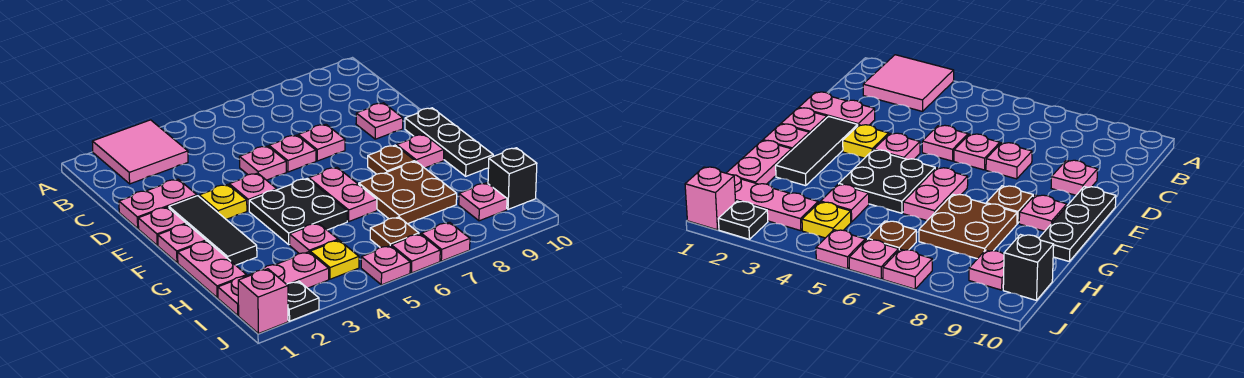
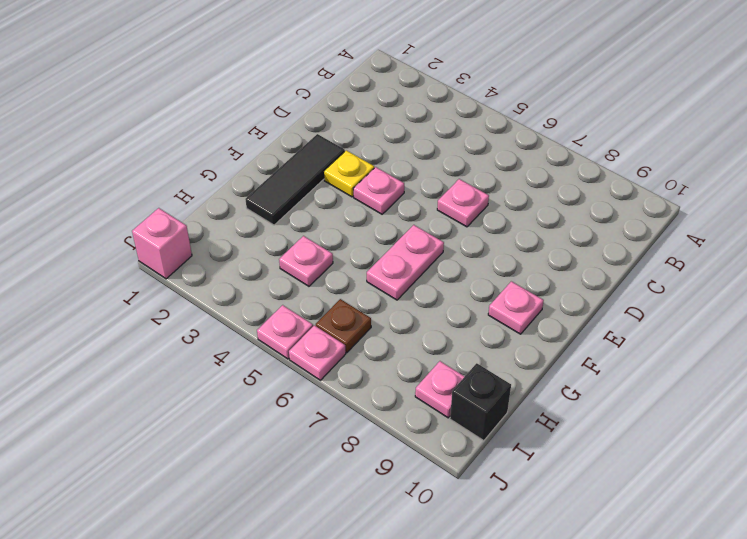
none -> pink 2x2 tile [92,120,188,184]
none -> pink 1x2 plate [119,179,197,228]
none -> pink 1x1 plate [239,146,286,180]

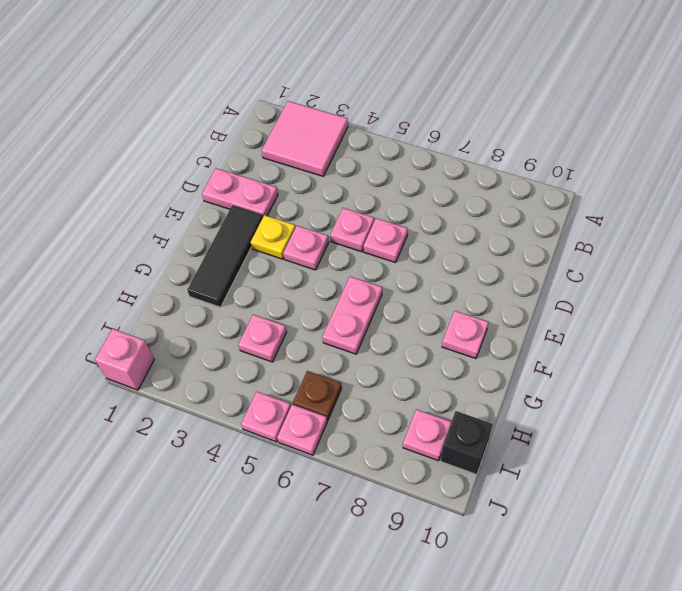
none -> pink 1x1 plate [298,124,345,161]
none -> pink 1x1 plate [356,103,403,139]
none -> pink 1x1 plate [138,207,186,246]

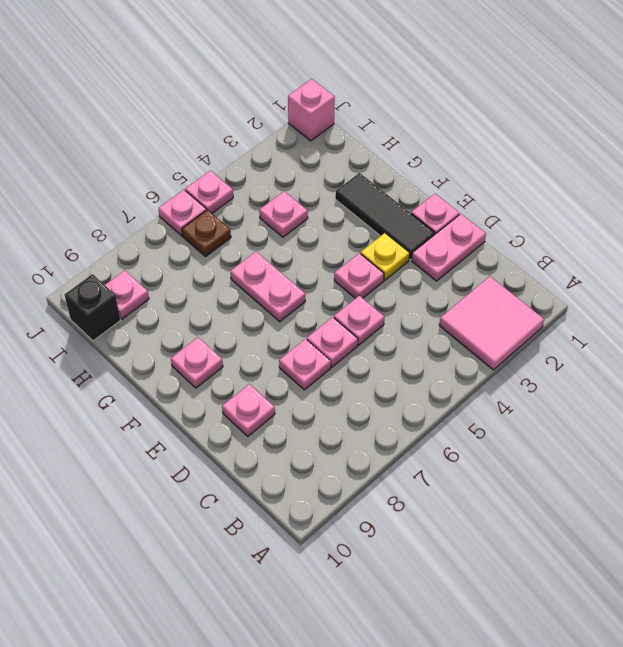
none -> black 1x3 plate [405,108,493,176]
none -> pink 1x1 plate [158,224,206,263]
none -> black 2x2 plate [249,178,347,245]

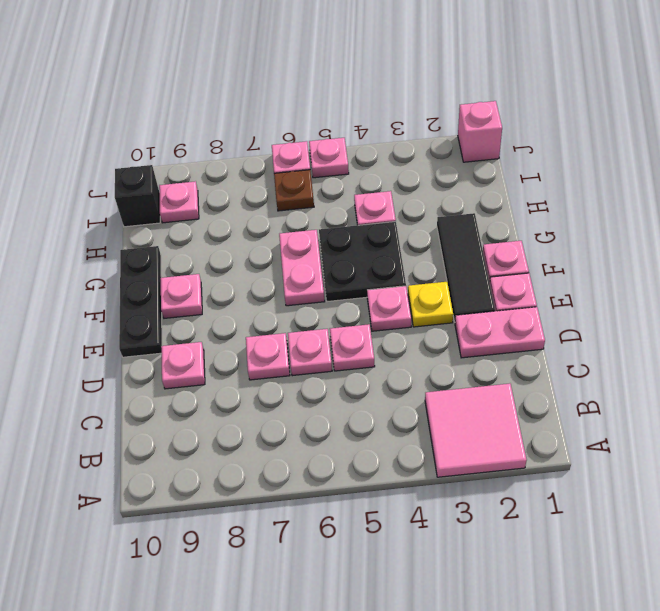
none -> brown 1x1 plate [368,145,415,174]
none -> pink 1x2 plate [178,241,247,298]
none -> brown 2x2 plate [359,161,457,224]

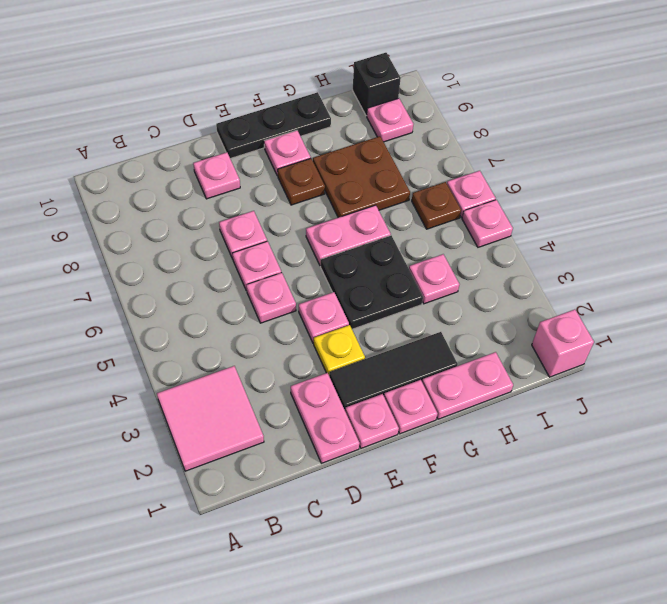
none -> pink 1x3 plate [218,252,329,315]
none -> yellow 1x1 plate [310,240,359,279]
none -> black 1x1 plate [287,281,319,321]

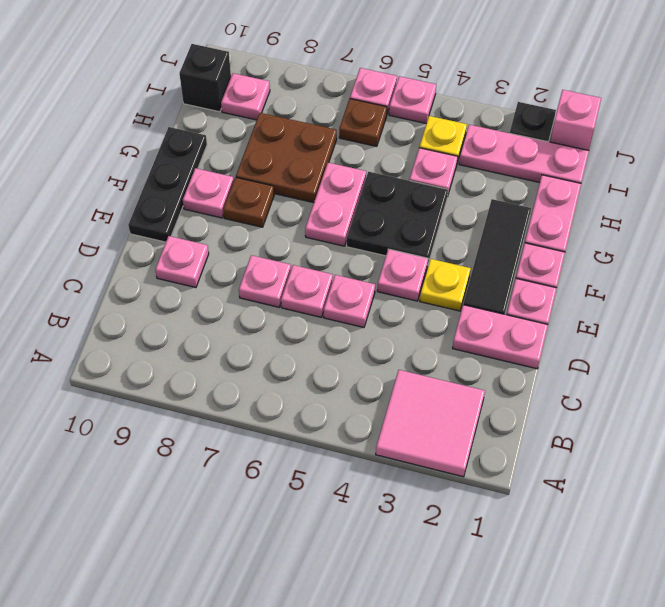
none -> pink 1x1 plate [421,222,470,261]

